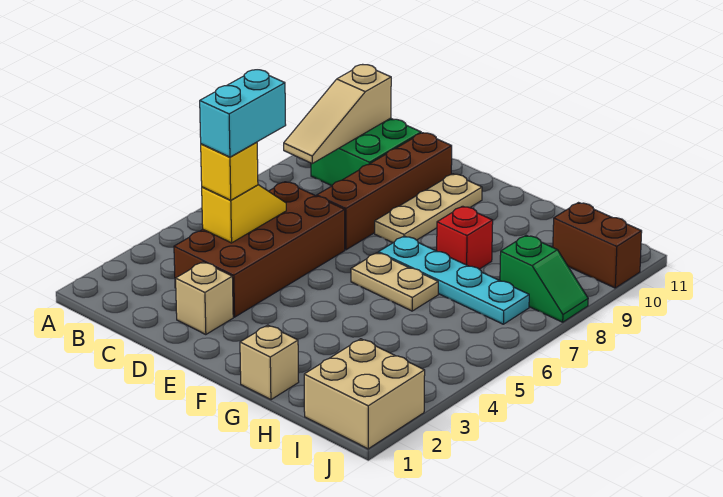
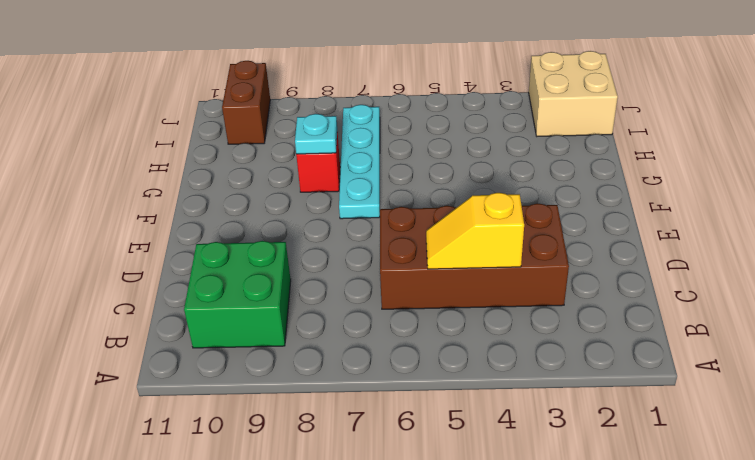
cyan 1x1 plate [295,114,337,154] -> none
none -> tan 1x1 brick [176,262,233,335]
none -> brown 1x4 brick [317,133,452,250]
none -> tan 1x3 plate [375,174,482,243]

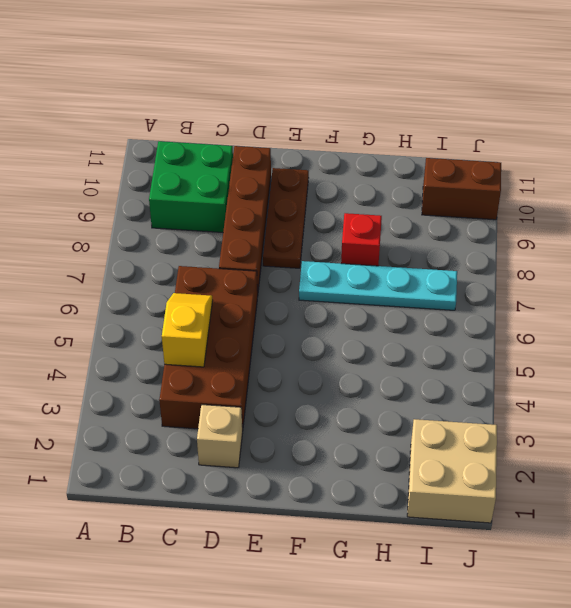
brown 1x3 plate [263,168,309,268] -> tan 1x3 plate [375,174,482,243]
none -> tan 1x2 plate [351,253,438,311]
none -> tan 1x1 brick [240,325,299,400]
none -> green 1x2 slope [500,235,588,322]

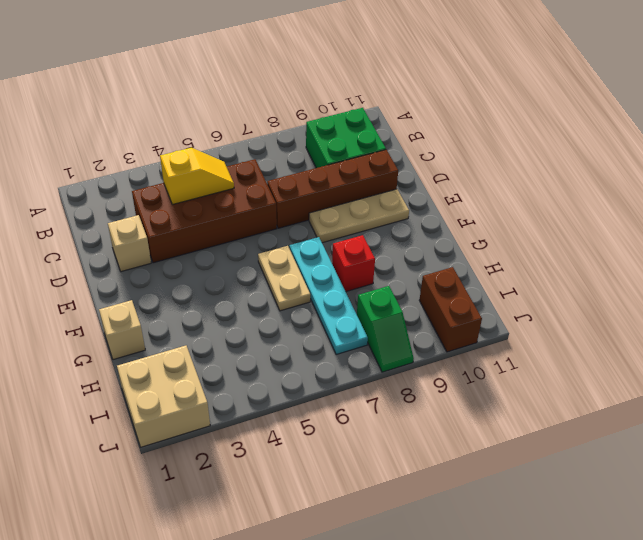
none -> tan 1x3 slope [284,65,391,163]
none -> yellow 1x1 brick [201,142,258,200]
none -> cyan 1x2 brick [200,70,286,157]

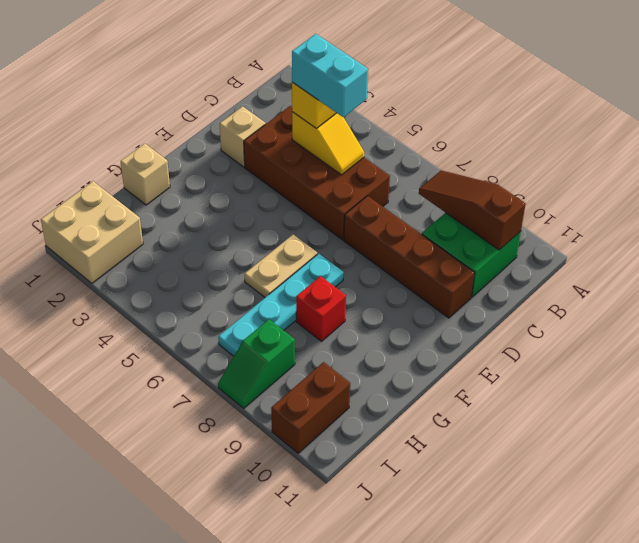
brown 1x3 slope [419,170,526,250] -> tan 1x3 slope [284,65,391,163]
none -> tan 1x3 plate [375,174,482,243]

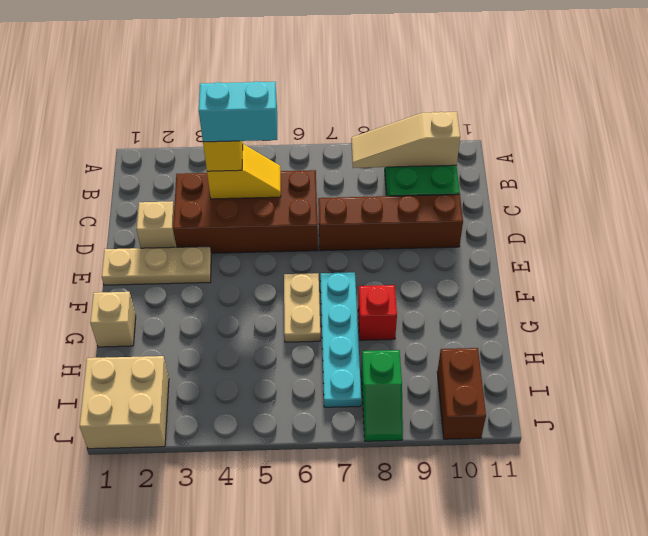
tan 1x3 plate [102,247,211,285] -> tan 1x3 plate moved to [375,174,482,243]

